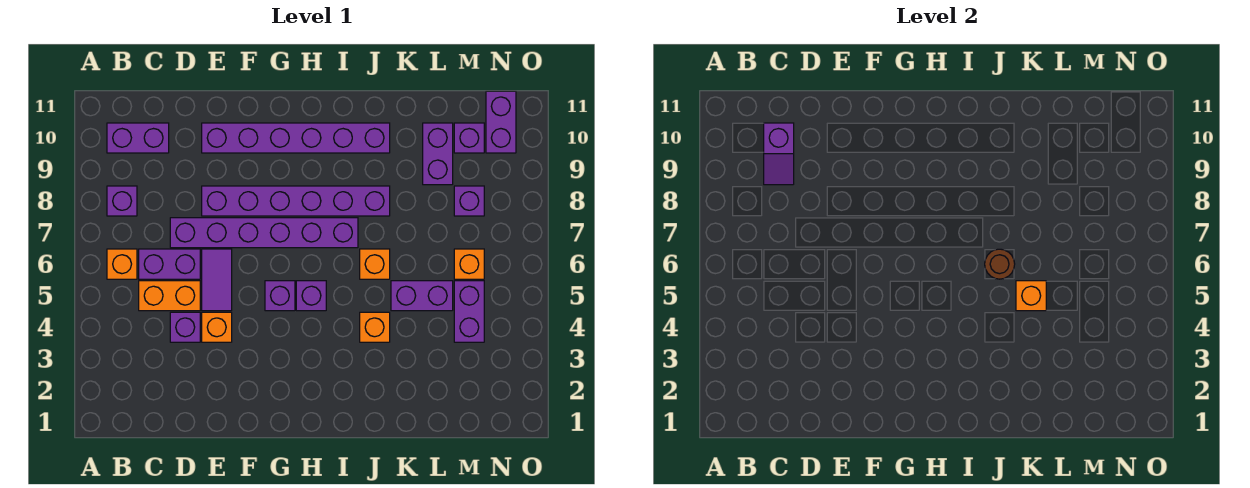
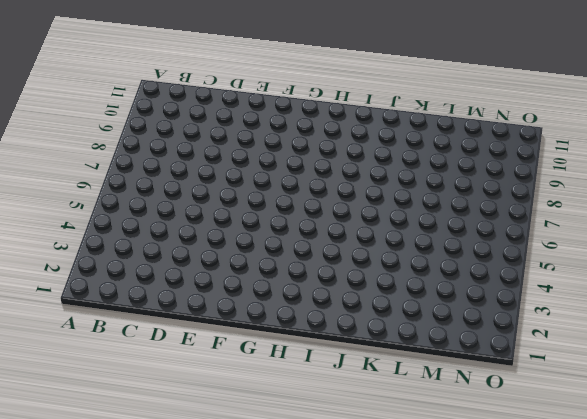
none -> orange 1x1 brick [107,249,137,279]
none -> purple 1x1 brick [107,186,137,216]
none -> purple 1x2 brick [107,123,169,153]

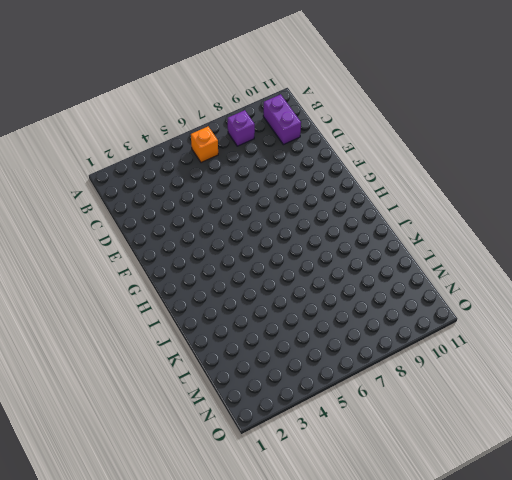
none -> orange 1x2 brick [139,281,200,311]
none -> purple 1x2 brick [139,249,200,279]
none -> purple 1x1 brick [170,312,200,342]

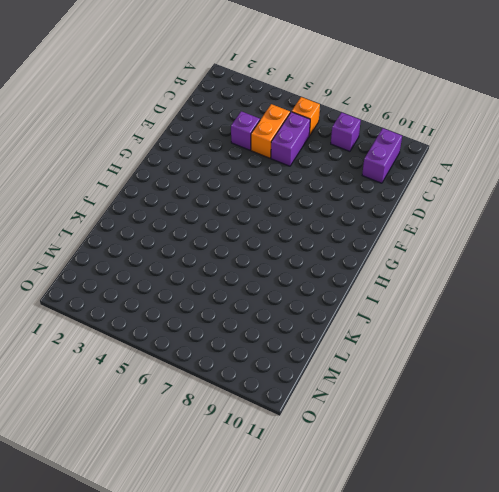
none -> purple 1x6 brick [170,218,358,248]
none -> orange 1x1 brick [202,312,232,342]
none -> purple 1x2 tile [202,249,232,311]

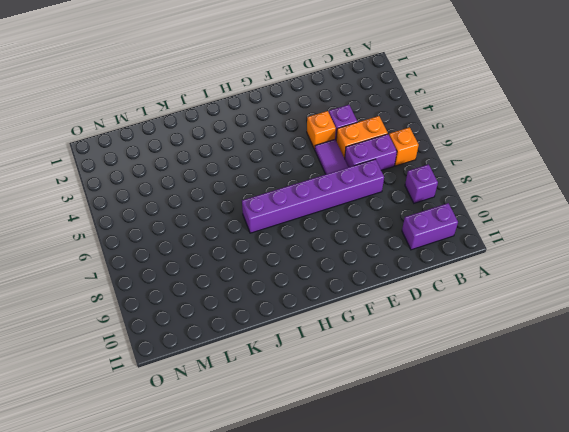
none -> purple 1x6 brick [202,186,390,216]
none -> purple 1x6 brick [202,123,390,153]
none -> purple 1x1 brick [265,281,295,311]

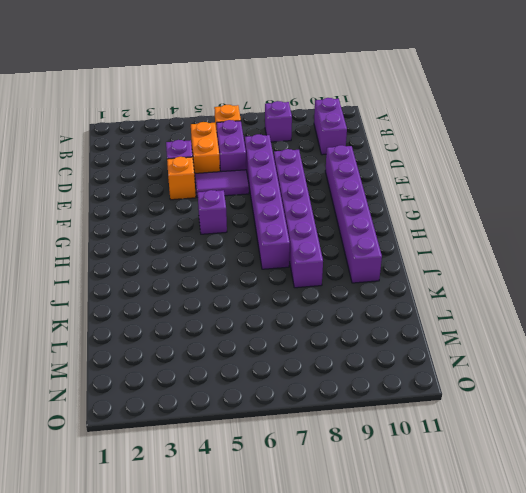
none -> purple 1x1 brick [296,281,326,311]
none -> orange 1x1 brick [360,312,390,342]
none -> orange 1x1 brick [360,249,390,279]

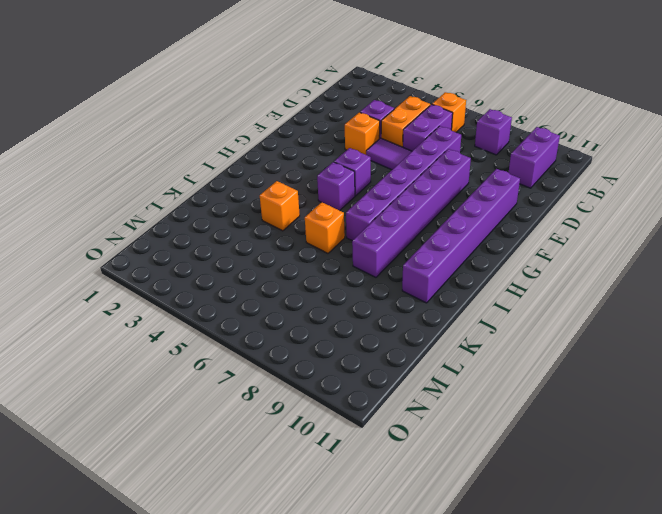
none -> purple 1x2 brick [391,281,453,311]
none -> purple 1x2 brick [423,123,453,185]
none -> purple 1x2 brick [454,281,484,342]

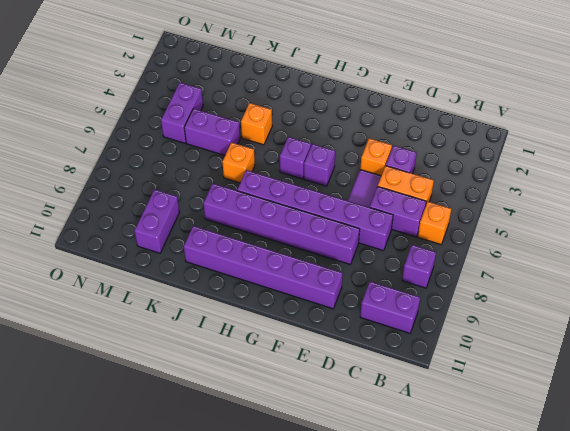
none -> orange 1x1 brick [454,249,484,279]
none -> purple 1x1 brick [454,186,484,216]
none -> purple 1x1 brick [454,123,484,153]

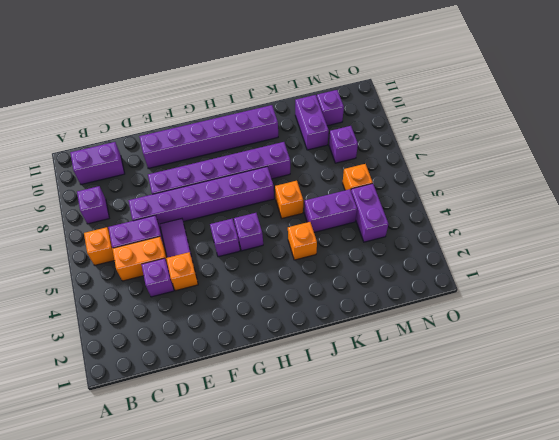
none -> purple 1x2 brick [486,91,516,153]
none -> purple 1x2 slope [764,123,794,185]
none -> brown 1x1 round brick [985,249,1015,279]

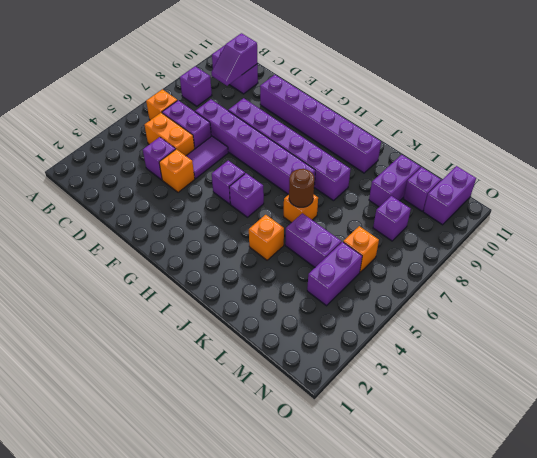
none -> orange 1x1 brick [1016,281,1046,311]

